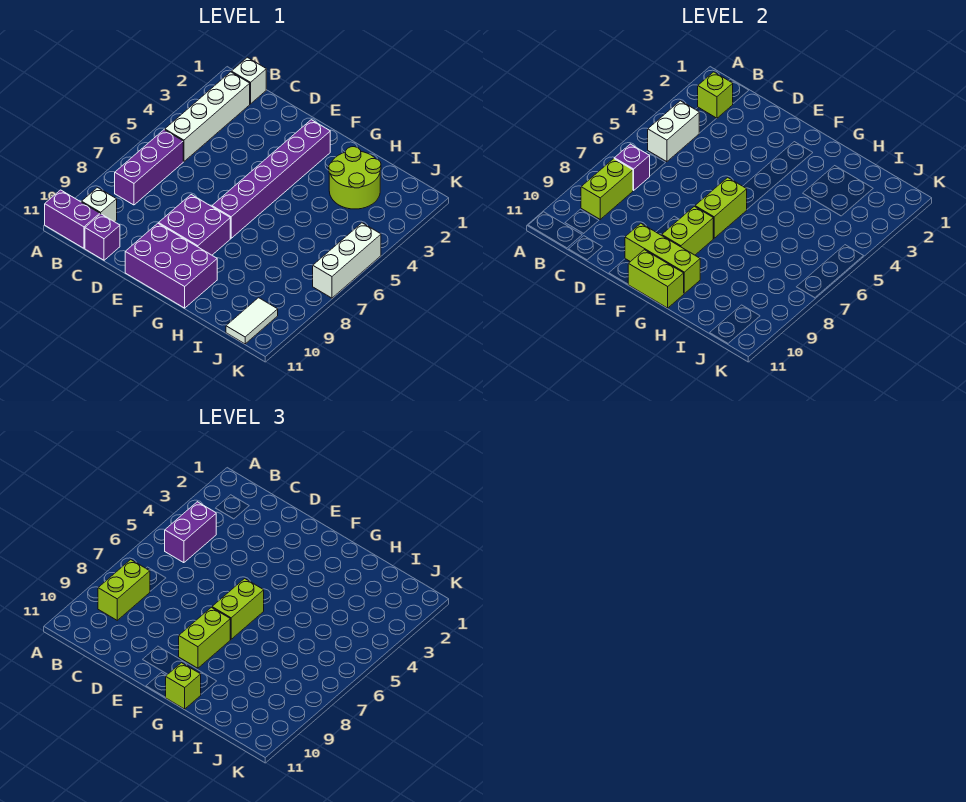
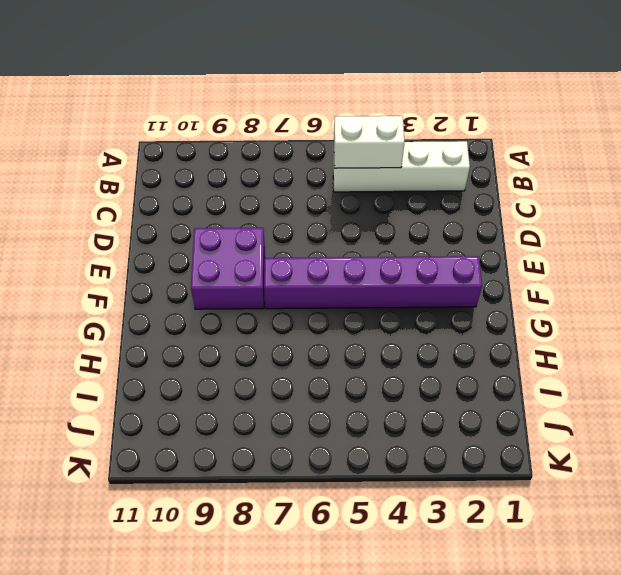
none -> purple 1x2 brick [45,190,100,248]
none -> white 1x1 brick [231,57,266,104]
none -> purple 1x3 brick [115,130,183,205]

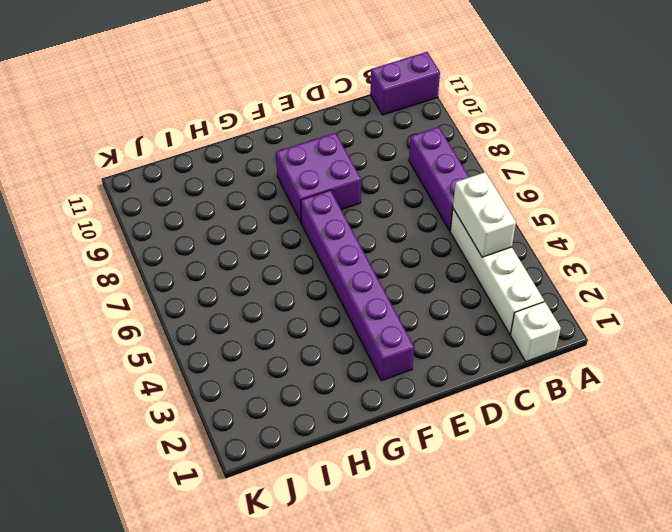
none -> white 1x1 brick [81,188,117,222]
none -> purple 1x1 brick [85,214,120,260]
none -> purple 2x3 brick [125,223,217,308]

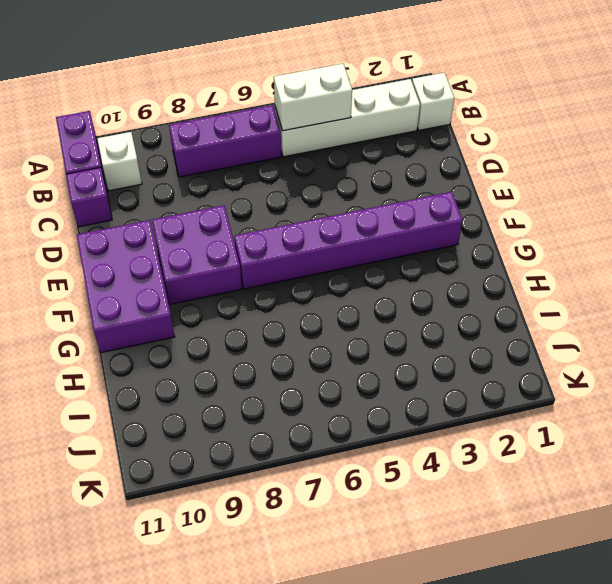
none -> lime 2x2 round brick [329,147,381,209]
none -> white 1x2 tile [226,298,278,344]
none -> white 1x3 brick [313,223,381,298]

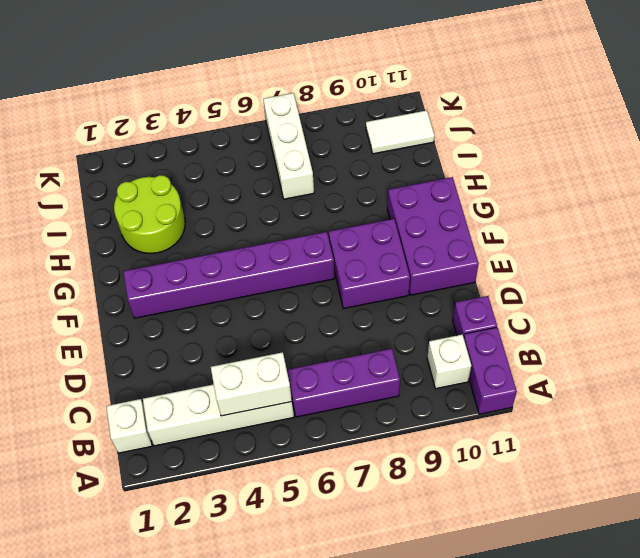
white 1x3 brick [263,93,314,199] -> white 1x3 brick turned to [313,223,381,298]
none -> lime 1x1 brick [698,72,733,118]
none -> purple 1x1 brick [614,144,650,191]
none -> lime 1x2 brick [581,159,633,219]

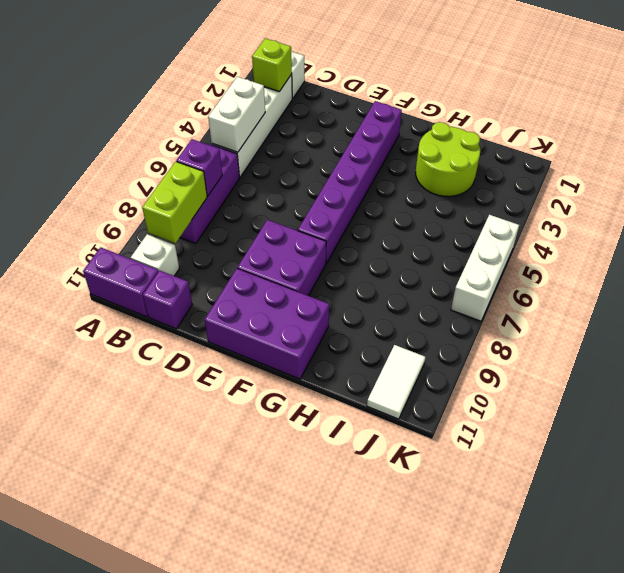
none -> lime 1x3 brick [625,223,700,294]
none -> lime 1x2 brick [695,178,747,238]
none -> lime 1x2 brick [662,206,713,255]

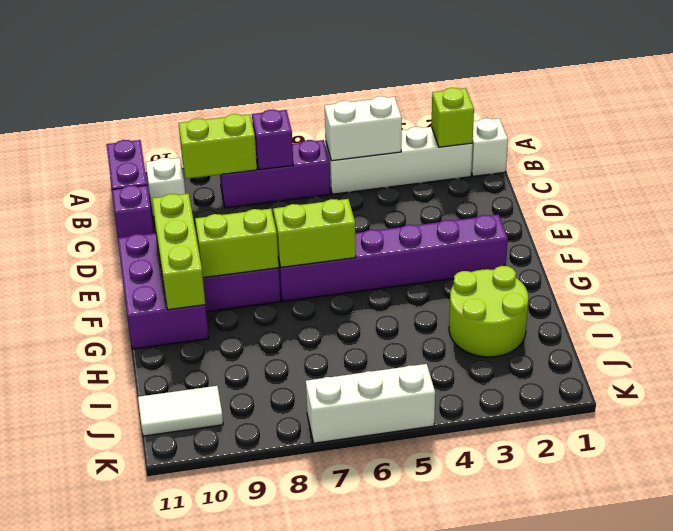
none -> lime 1x2 brick [628,250,684,308]
none -> purple 1x2 brick [165,502,216,563]
none -> lime 1x2 brick [98,560,150,620]

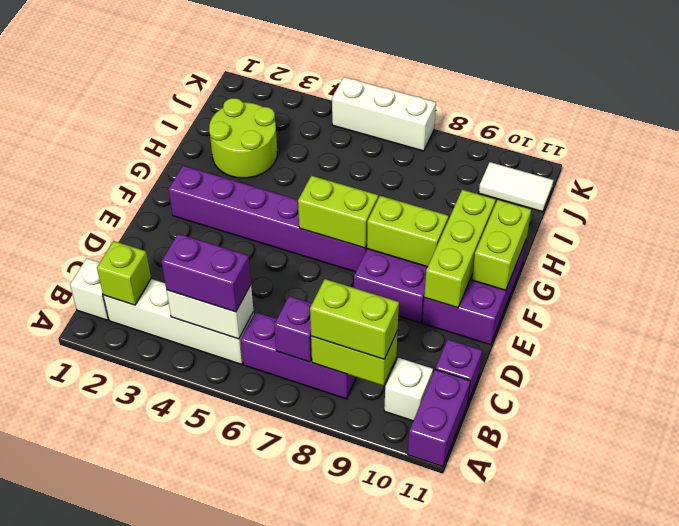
none -> lime 1x2 brick [212,579,264,639]
none -> lime 1x2 brick [179,607,230,668]
none -> lime 1x1 brick [165,663,201,709]

